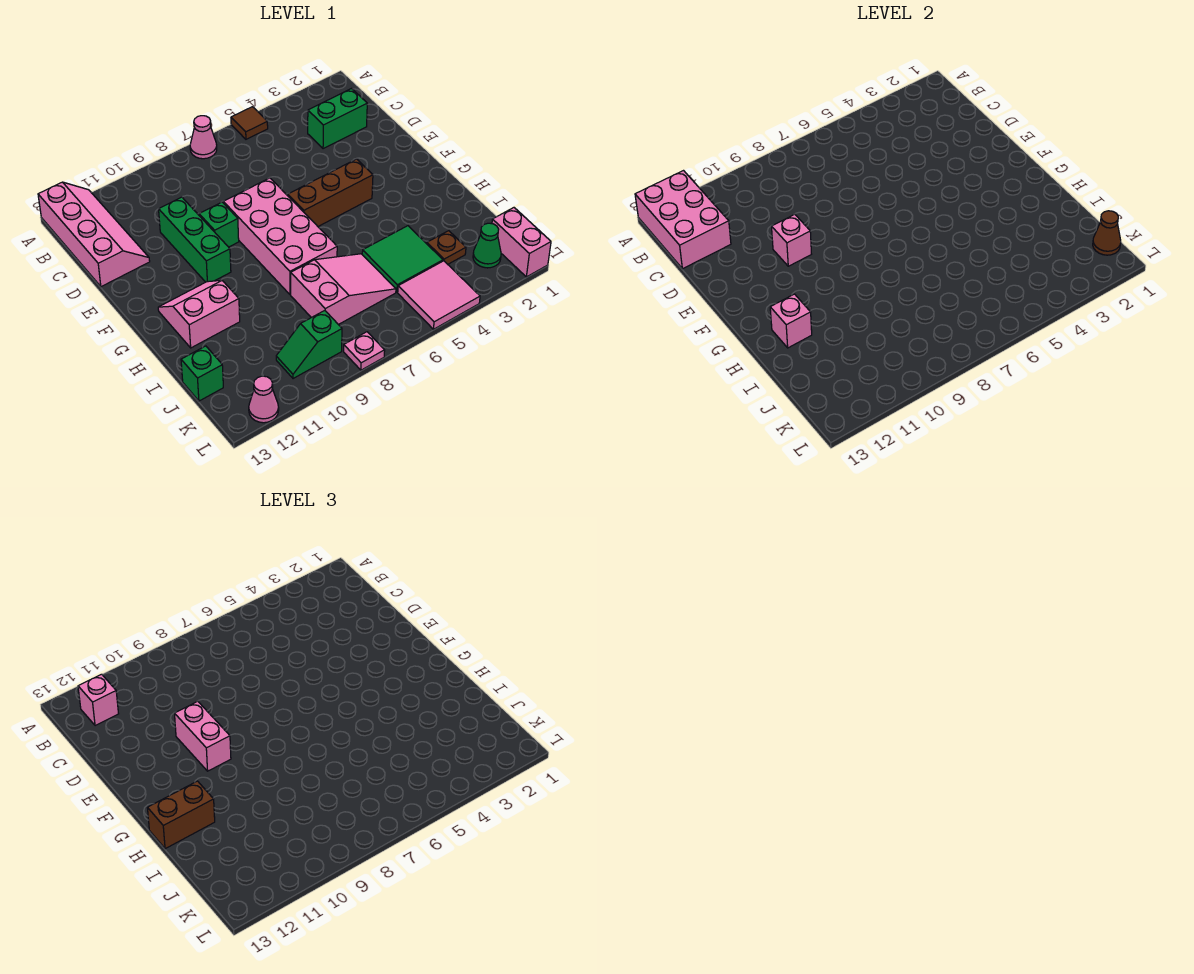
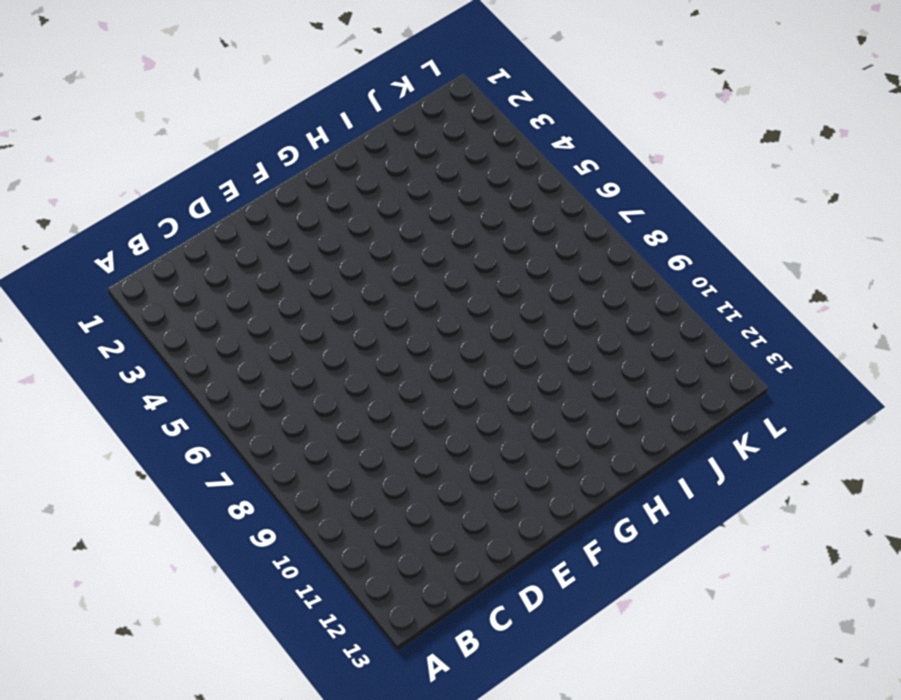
none -> brown 1x1 tile [231,107,268,139]
none -> pink 1x1 cone [190,116,217,159]
none -> pink 2x4 slope [38,182,150,287]

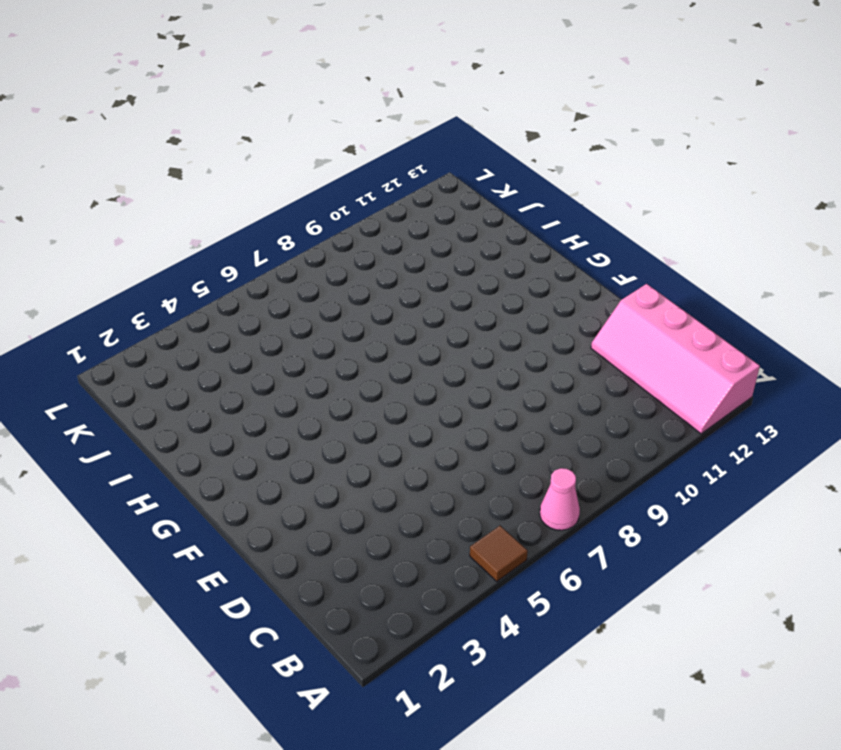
none -> green 1x2 brick [308,89,367,149]
none -> green 1x3 brick [159,197,231,282]
none -> pink 2x4 brick [223,178,337,295]

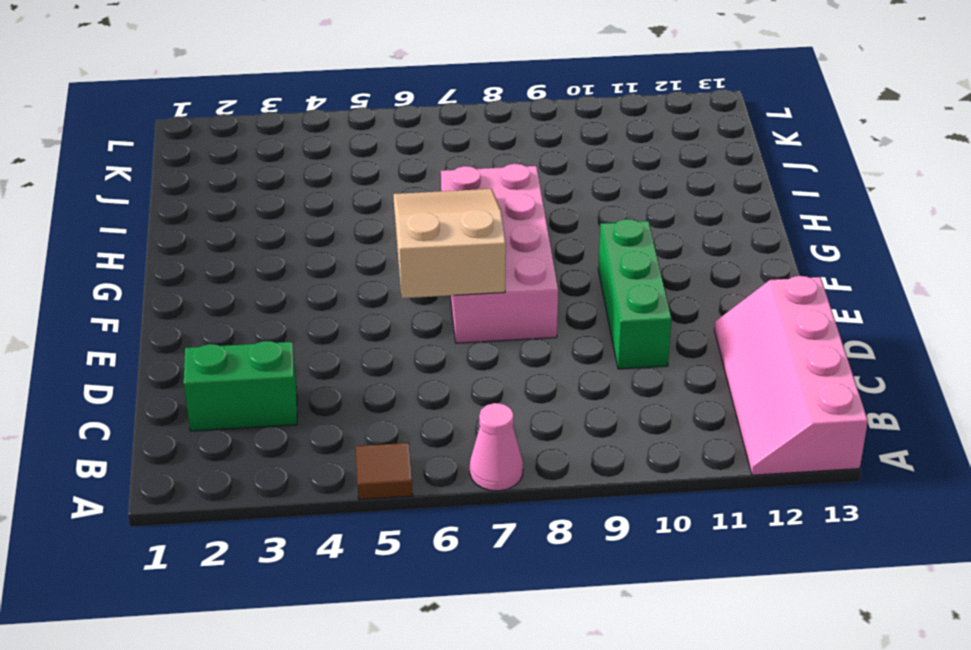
tan 2x3 slope [393,189,506,298] -> none
none -> green 1x1 brick [199,202,239,247]
none -> brown 1x3 brick [288,159,373,226]
none -> pink 2x2 slope [158,280,240,348]

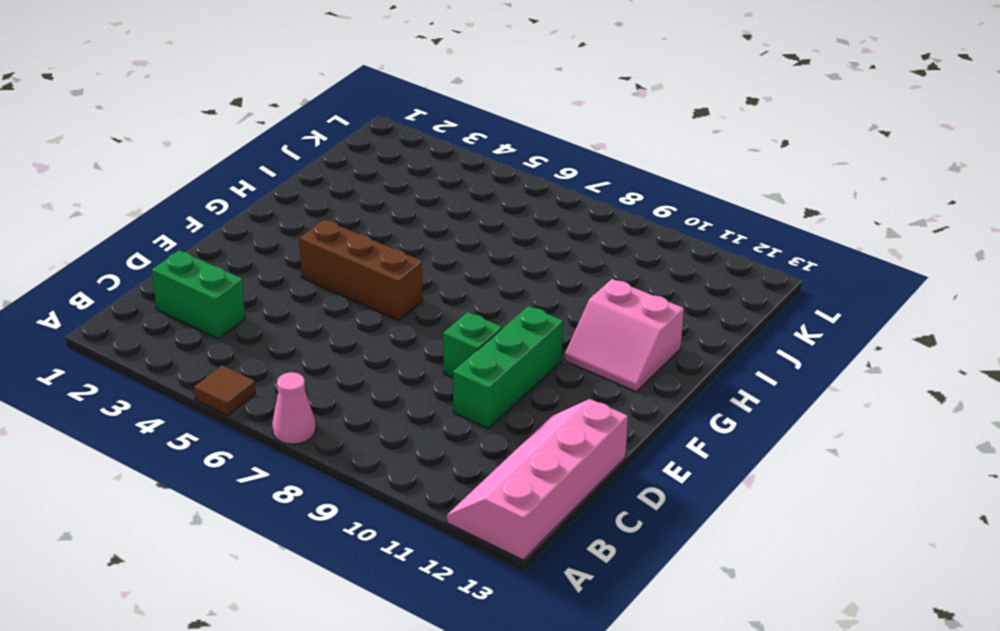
none -> pink 2x4 brick [223,178,337,295]
none -> green 2x2 tile [362,226,443,292]
none -> pink 2x3 slope [291,254,396,325]

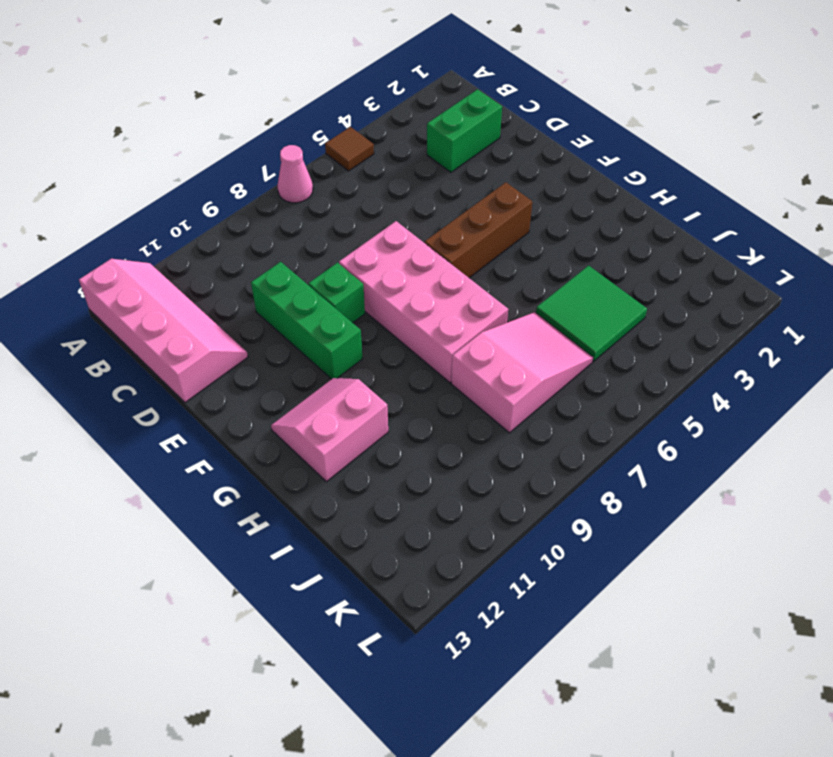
none -> brown 1x1 plate [427,231,466,264]
none -> green 1x1 brick [181,346,223,401]
none -> pink 1x2 brick [492,208,551,277]

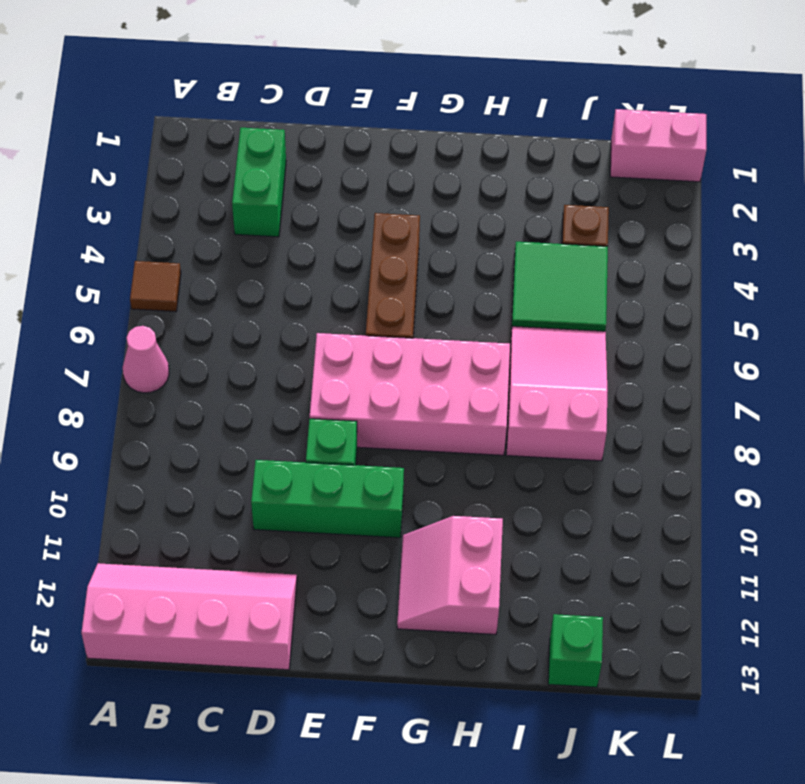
none -> green 1x1 cone [473,223,501,268]
none -> pink 2x2 tile [398,261,480,329]
none -> green 1x2 slope [276,310,342,379]

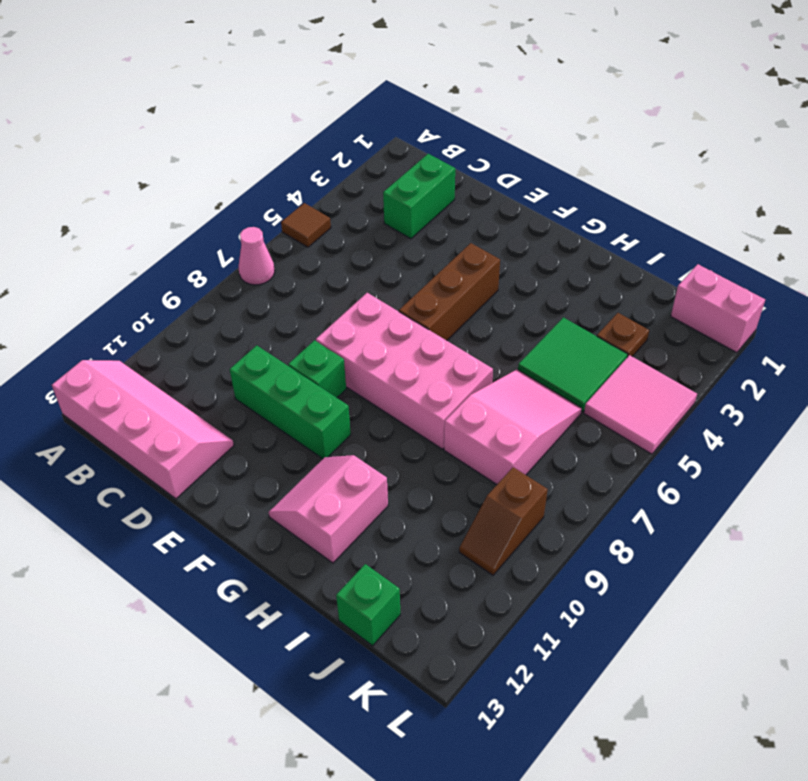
brown 1x2 slope [459,467,548,575] -> green 1x2 slope [276,310,342,379]
none -> green 1x1 cone [473,223,501,268]
none -> pink 1x1 plate [344,332,385,370]
none -> pink 1x1 cone [249,376,279,423]

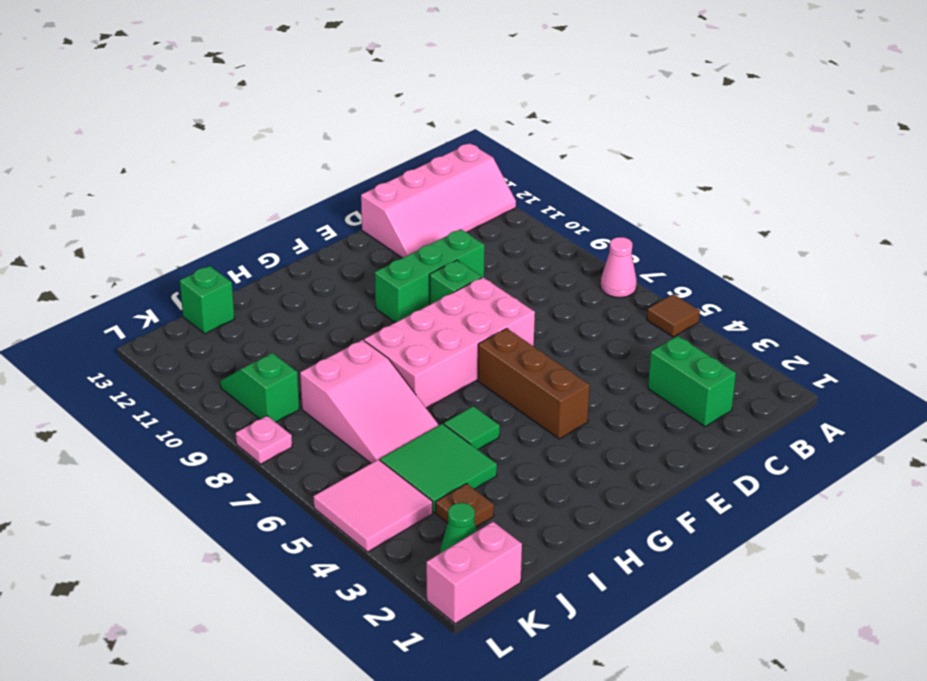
green 1x1 tile [444,406,500,449] -> none
none -> pink 2x2 slope [158,280,240,348]
none -> pink 1x1 cone [249,376,279,423]
none -> pink 2x3 brick [635,171,731,269]

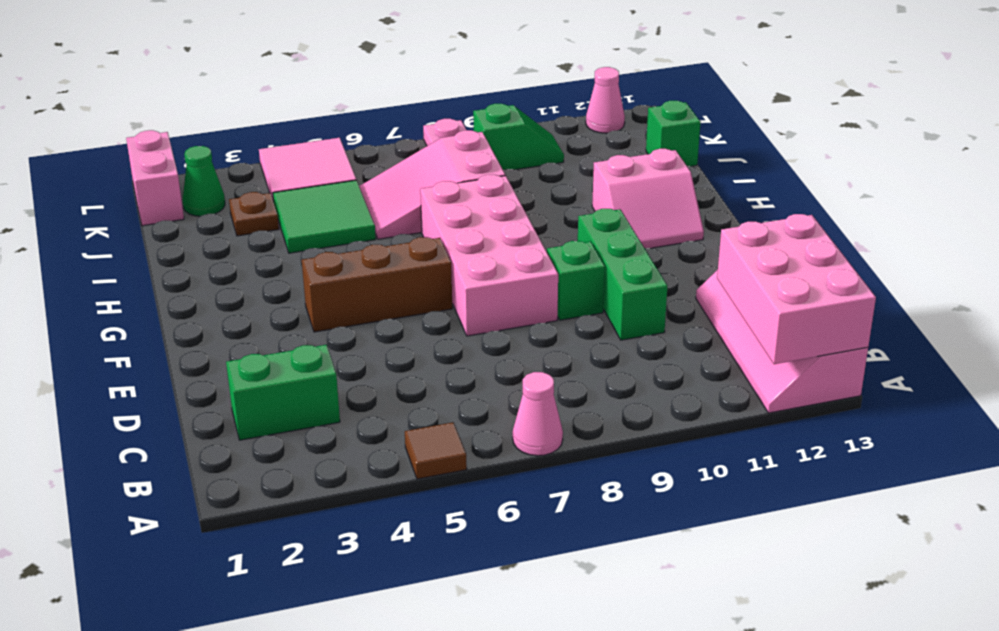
none -> pink 1x1 brick [772,214,811,266]
none -> pink 1x1 brick [770,294,812,348]
none -> brown 1x1 cone [1093,211,1121,255]

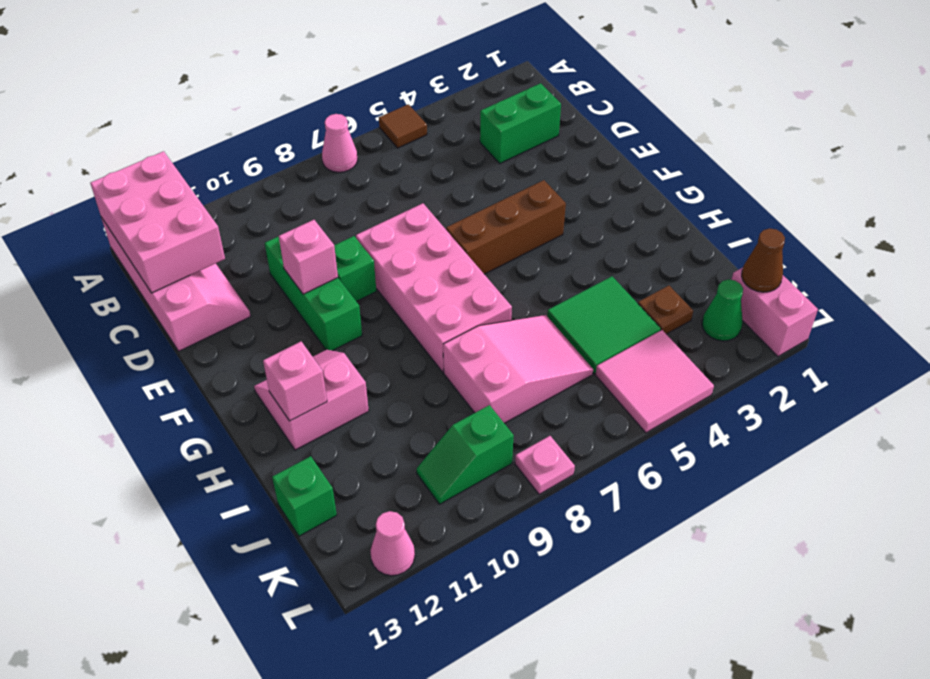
none -> pink 1x1 brick [78,674,119,726]
none -> pink 1x2 brick [175,701,231,771]
none -> brown 1x2 brick [148,781,215,849]

